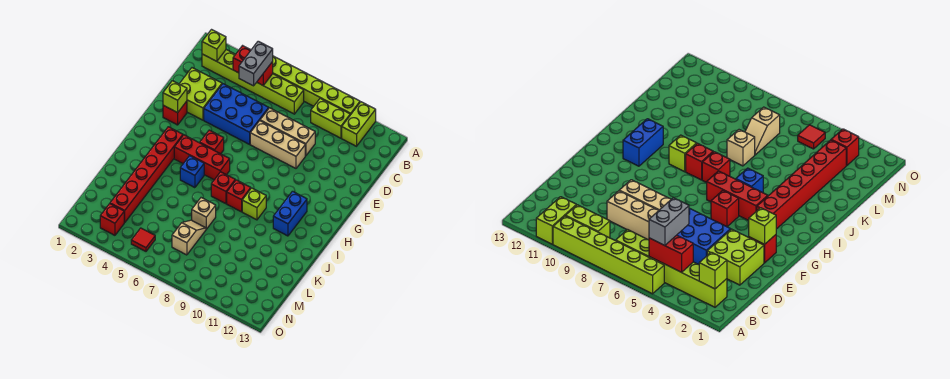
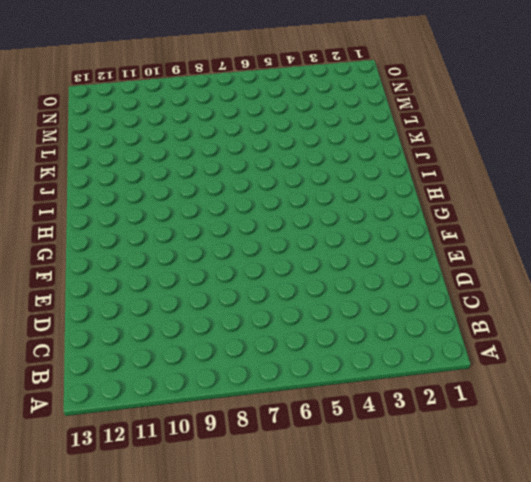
none -> lime 1x6 brick [272,56,360,115]
none -> lime 1x2 brick [342,102,376,146]
none -> lime 1x6 brick [202,50,304,114]

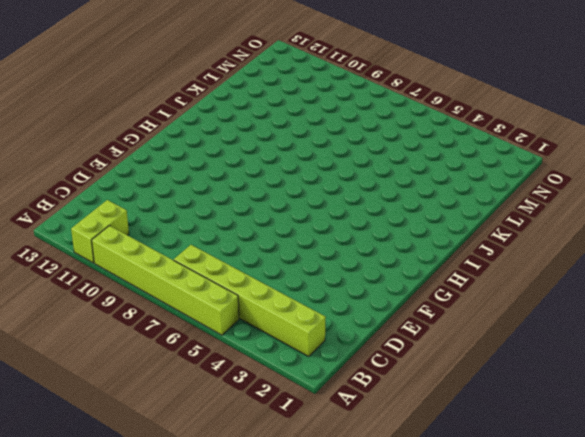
none -> lime 1x2 brick [311,98,350,138]
none -> lime 2x2 brick [179,68,222,120]
none -> blue 2x3 brick [204,84,269,144]

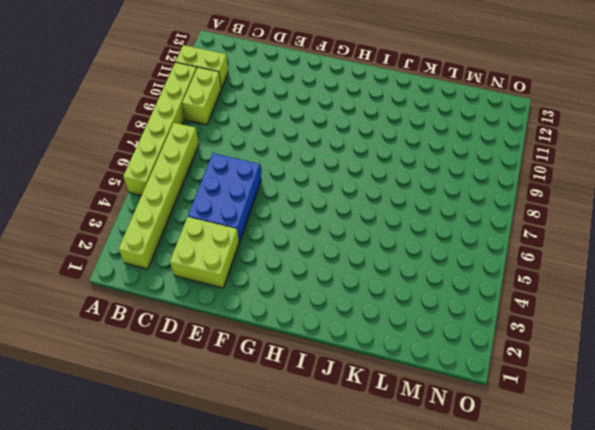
none -> tan 1x3 brick [260,108,315,156]
none -> tan 1x3 brick [250,121,305,168]
none -> red 1x1 brick [163,101,187,125]

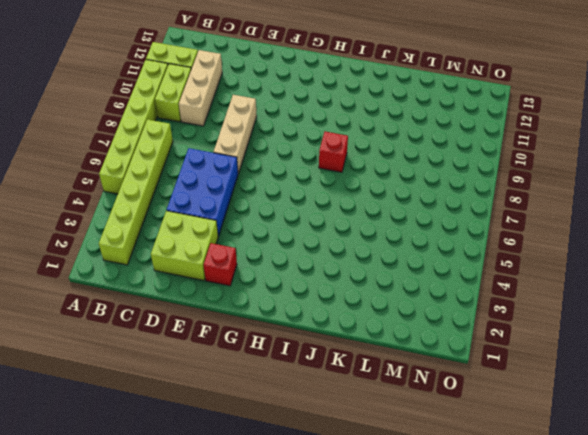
tan 1x3 brick [179,50,222,126] -> tan 1x3 brick moved to [260,108,315,156]
none -> red 1x1 brick [200,130,224,154]
none -> red 1x6 brick [110,127,183,222]
none -> red 1x3 brick [174,135,230,180]

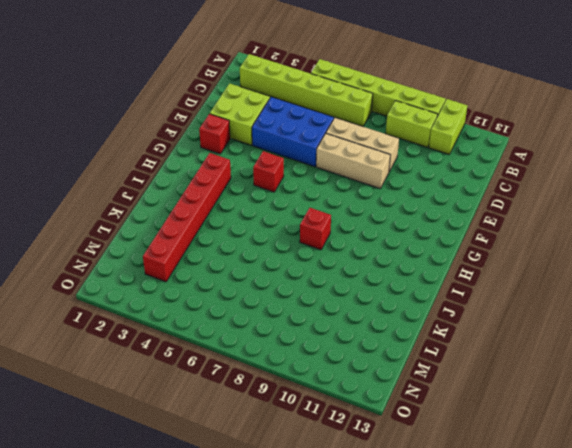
none -> red 1x3 brick [174,135,230,180]
none -> blue 1x2 brick [273,191,307,236]
none -> blue 1x1 brick [180,156,204,188]

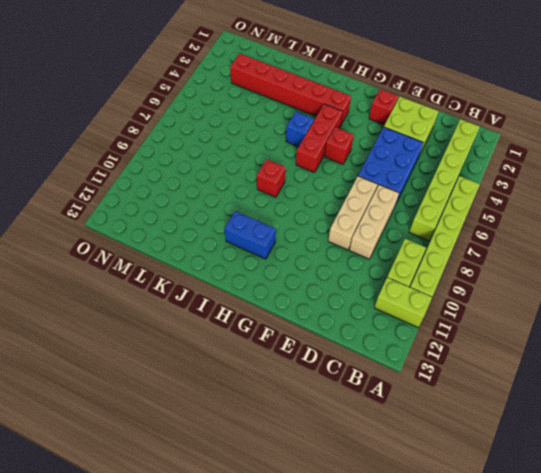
none -> red 1x1 brick [211,172,235,204]
none -> lime 1x1 brick [242,188,266,220]
none -> tan 1x1 brick [192,198,216,229]

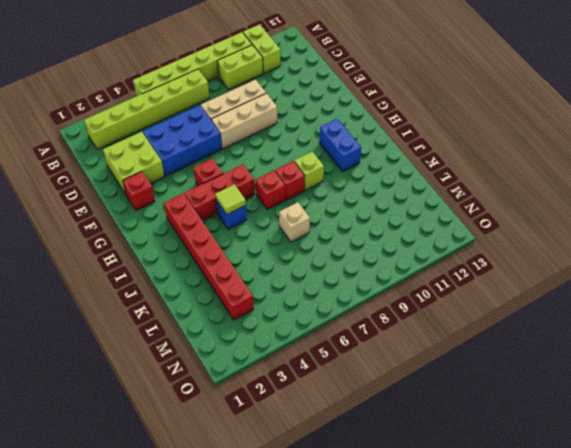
lime 1x1 tile [215,184,246,214] -> none
none -> tan 1x2 slope [172,220,206,255]
none -> red 1x1 brick [100,204,125,235]
none -> red 1x1 tile [131,228,155,251]

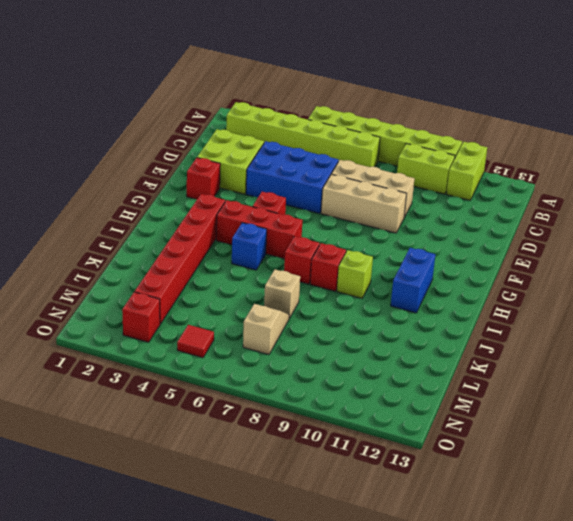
none -> lime 1x1 brick [202,30,226,61]
none -> red 1x2 brick [233,46,273,85]
none -> lime 1x1 brick [163,81,187,113]

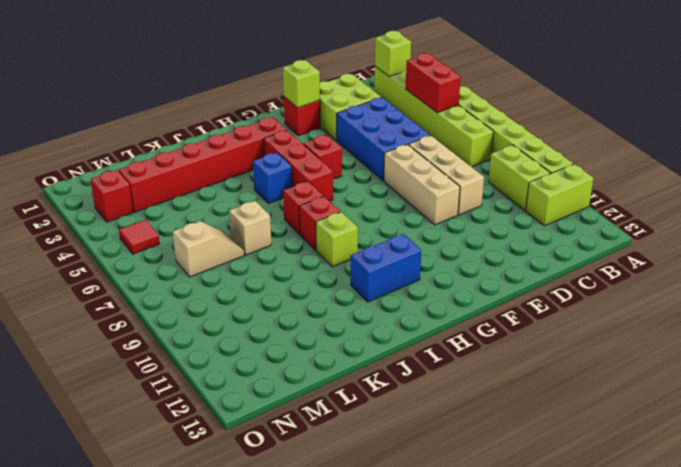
none -> grey 1x2 brick [239,41,273,86]

